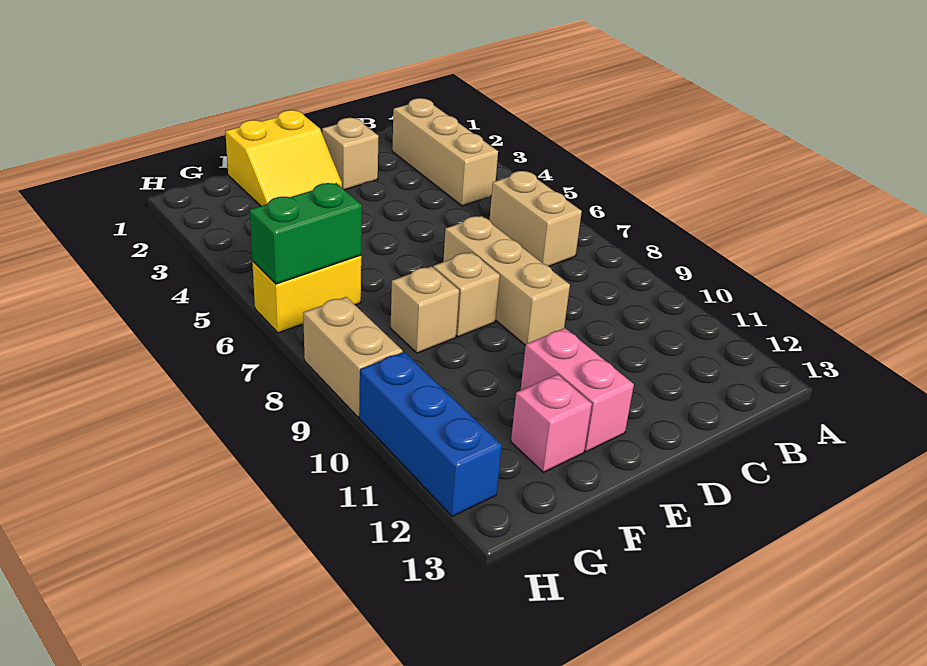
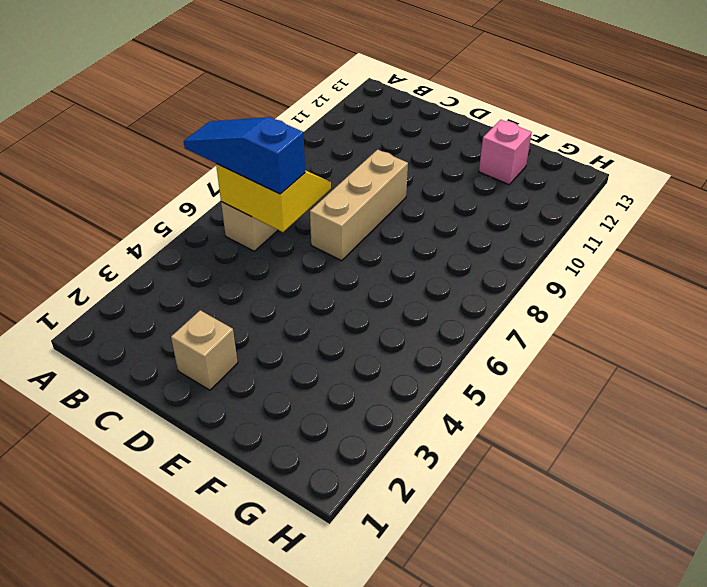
blue 1x3 slope [184,117,305,194] -> none
yellow 2x2 slope [216,164,331,232] -> yellow 2x2 slope moved to [225,110,342,206]
none -> tan 1x3 brick [392,98,498,206]
none -> tan 1x1 brick [433,252,500,337]
none -> pink 1x2 brick [521,328,634,452]

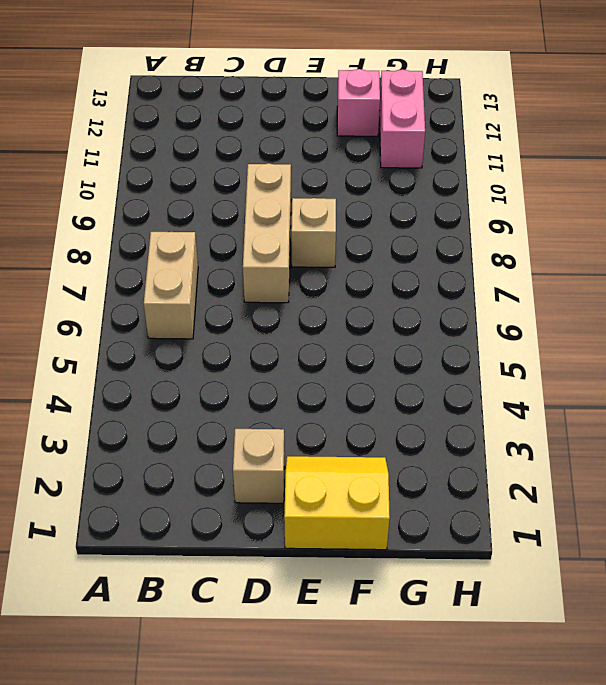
pink 1x2 brick [379,69,425,168] -> pink 1x2 brick moved to [521,328,634,452]
none -> tan 1x3 brick [392,98,498,206]
none -> tan 1x1 brick [390,266,459,353]
none -> yellow 1x2 brick [252,255,361,333]

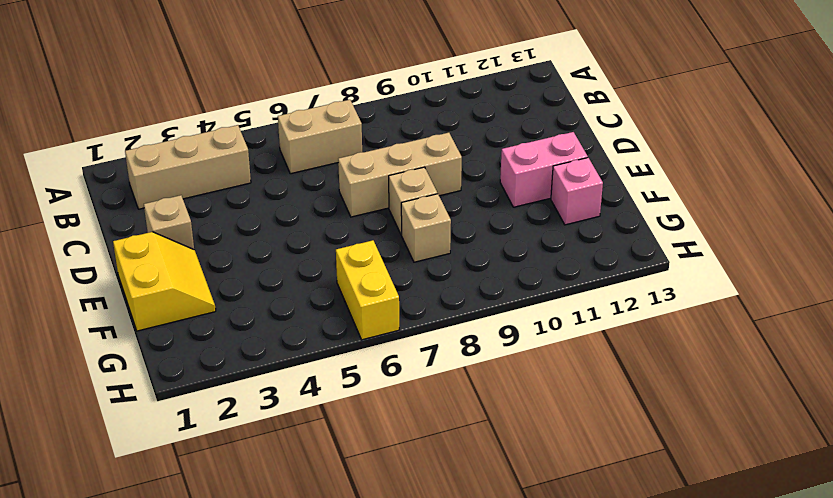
none -> tan 1x2 brick [303,297,403,417]
none -> blue 1x3 brick [359,352,502,516]
none -> green 1x2 brick [250,183,362,284]

